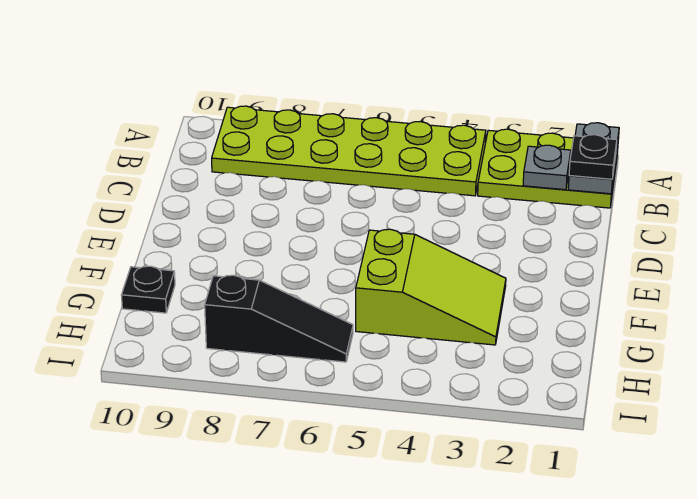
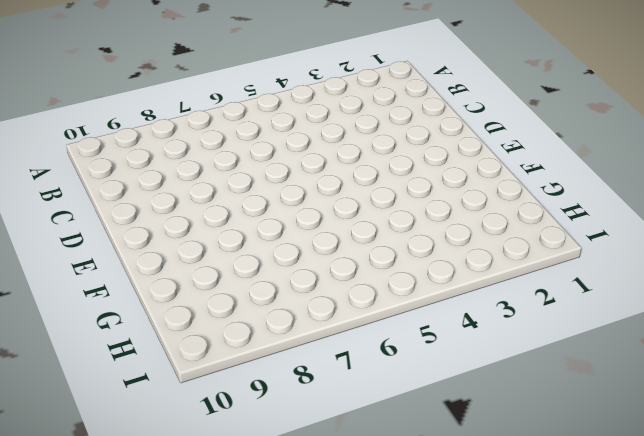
none -> lime 2x3 plate [478,129,618,208]
none -> lime 2x6 plate [212,106,486,196]

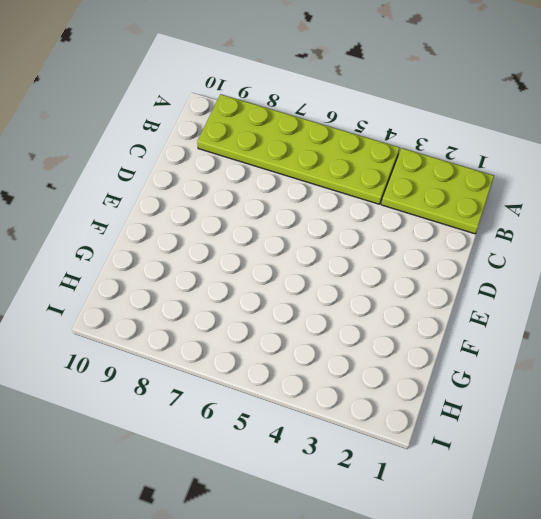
none -> lime 2x3 slope [356,229,506,345]
none -> black 1x1 plate [121,266,175,313]

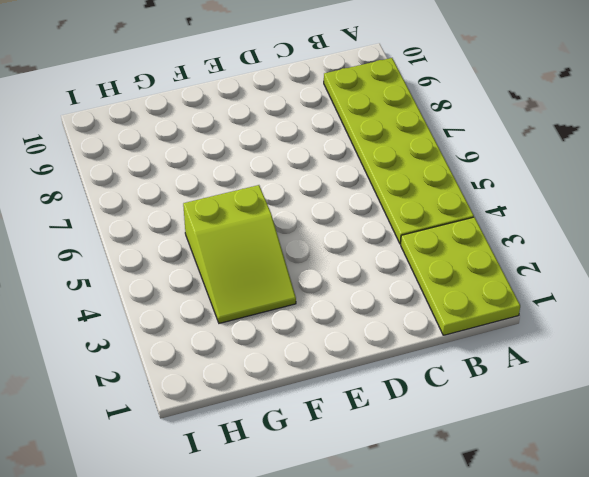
none -> black 1x1 plate [121,266,175,313]
none -> black 1x3 slope [205,275,353,362]

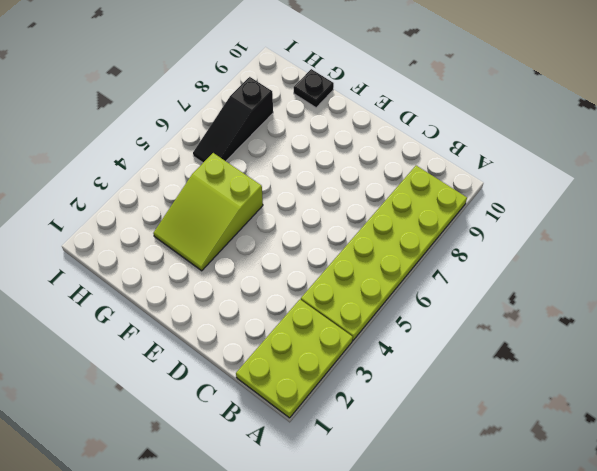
none -> grey 1x2 plate [568,123,619,194]
none -> grey 1x1 plate [523,145,571,190]

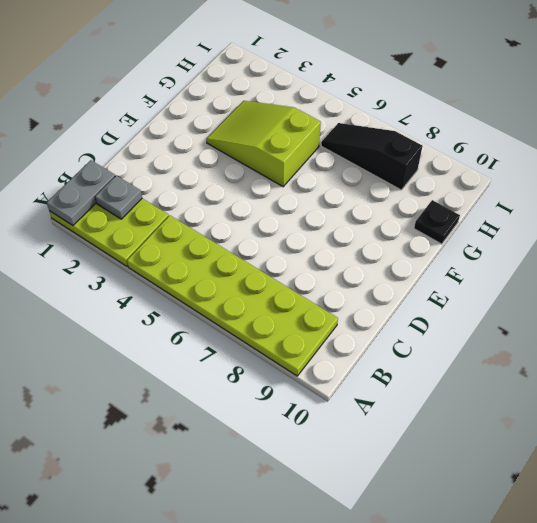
none -> black 1x1 plate [569,135,617,179]

